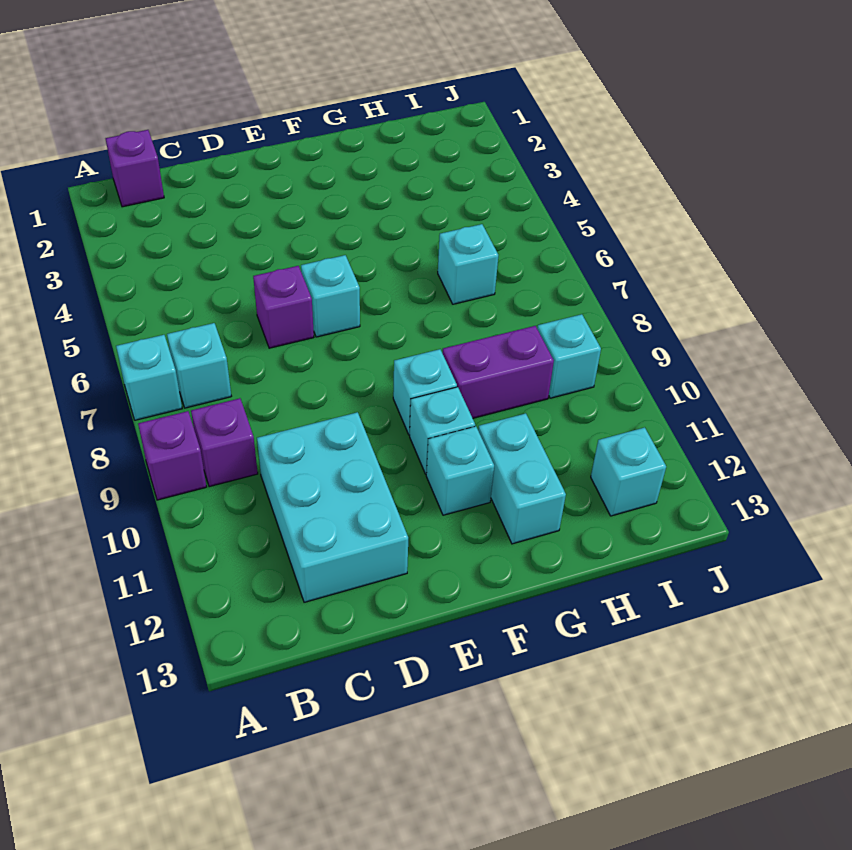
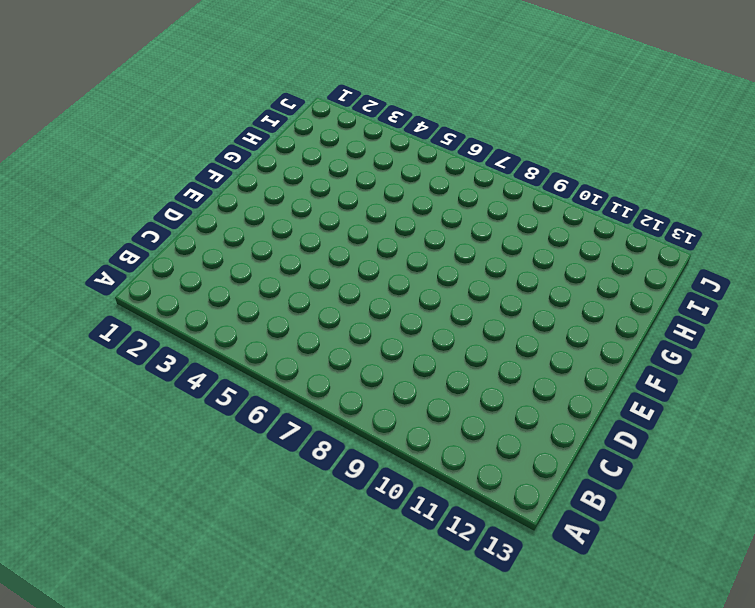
none -> cyan 1x1 brick [116,335,182,420]
none -> purple 1x1 brick [138,411,206,500]
none -> purple 1x1 brick [106,130,164,207]

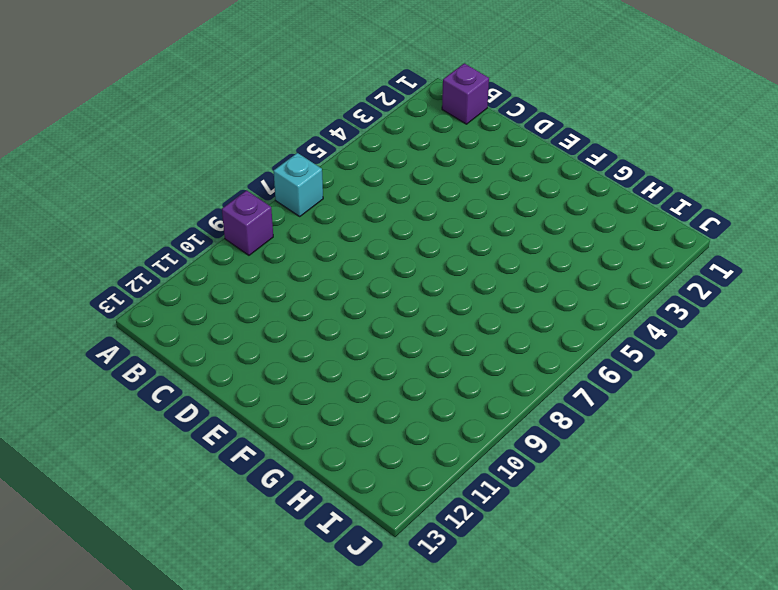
none -> cyan 1x1 brick [167,323,231,408]
none -> purple 1x1 brick [191,398,258,487]
none -> cyan 2x3 brick [257,412,408,602]

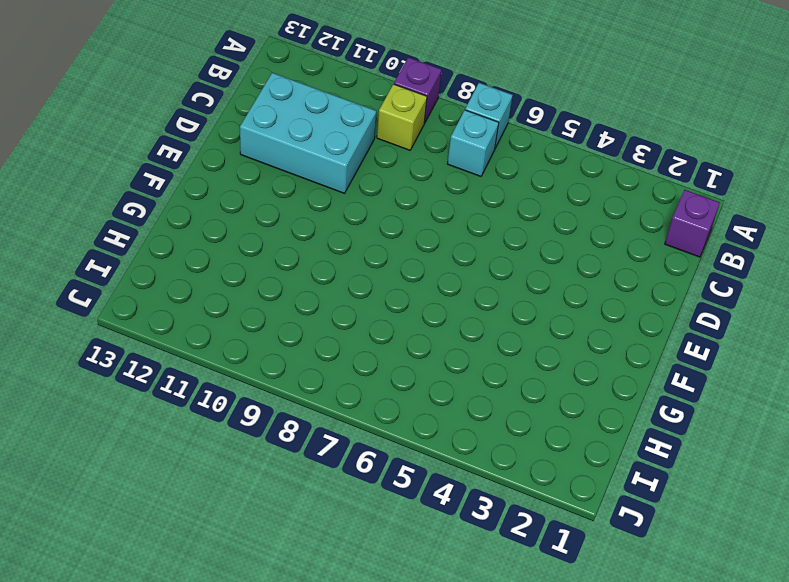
lime 1x1 brick [377,84,427,150] -> purple 1x1 brick [191,398,258,487]
none -> purple 1x1 brick [253,266,314,348]
none -> cyan 1x1 brick [301,255,360,337]
none -> cyan 1x1 brick [393,349,457,435]

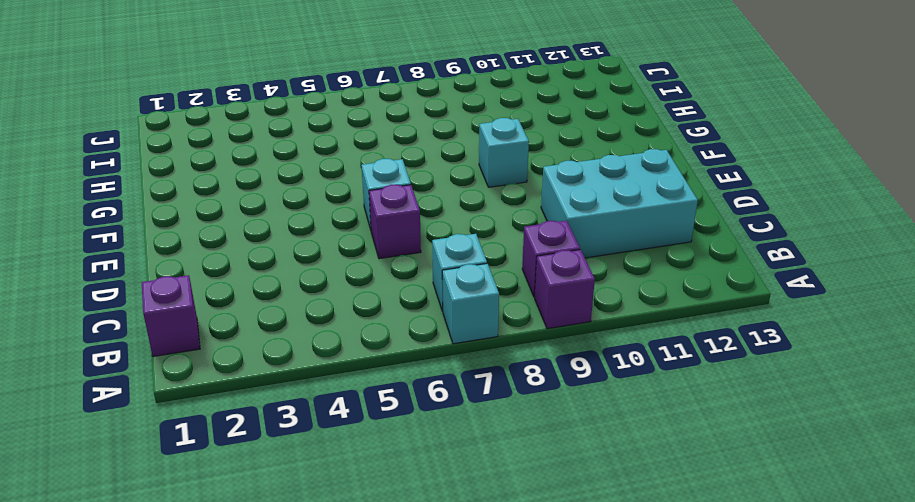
none -> cyan 1x1 brick [410,387,475,474]
none -> cyan 1x1 brick [426,426,494,515]
none -> purple 1x2 brick [442,326,554,418]

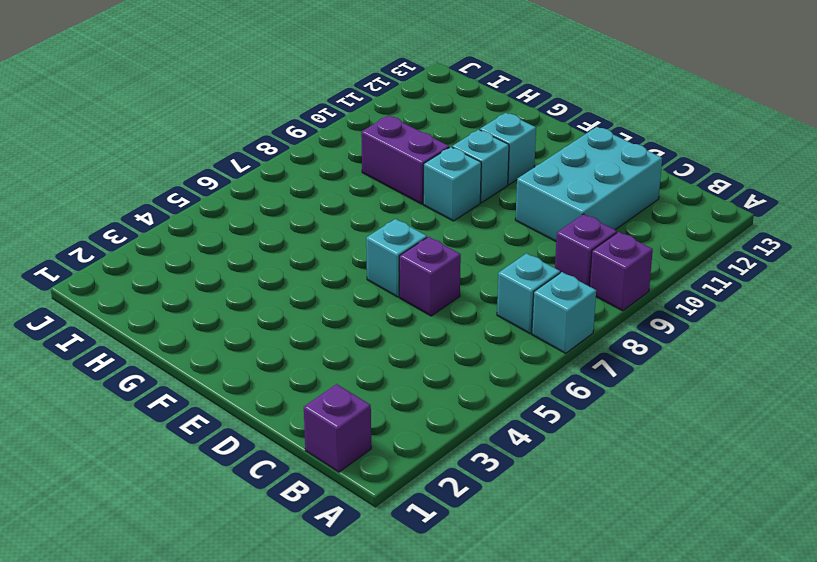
none -> cyan 1x2 brick [478,413,566,544]
none -> cyan 1x1 brick [438,224,498,304]
none -> cyan 1x1 brick [537,314,601,398]

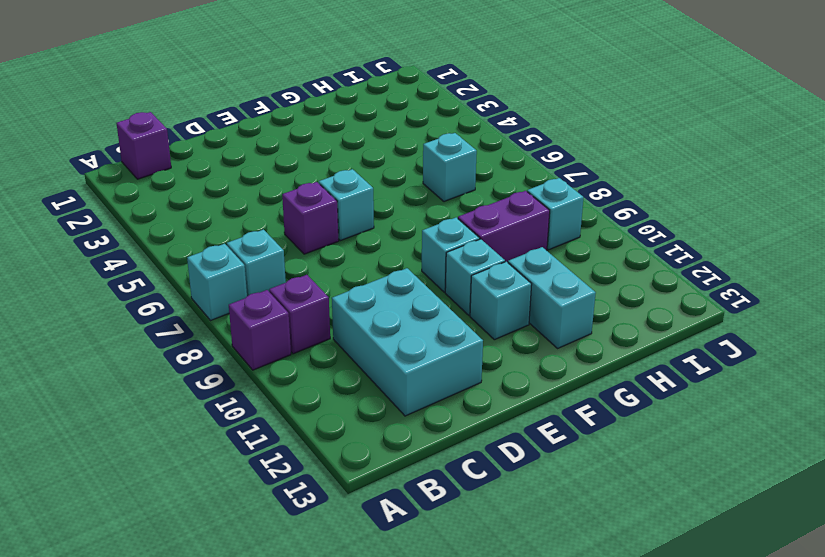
none -> cyan 1x1 brick [591,427,666,516]

